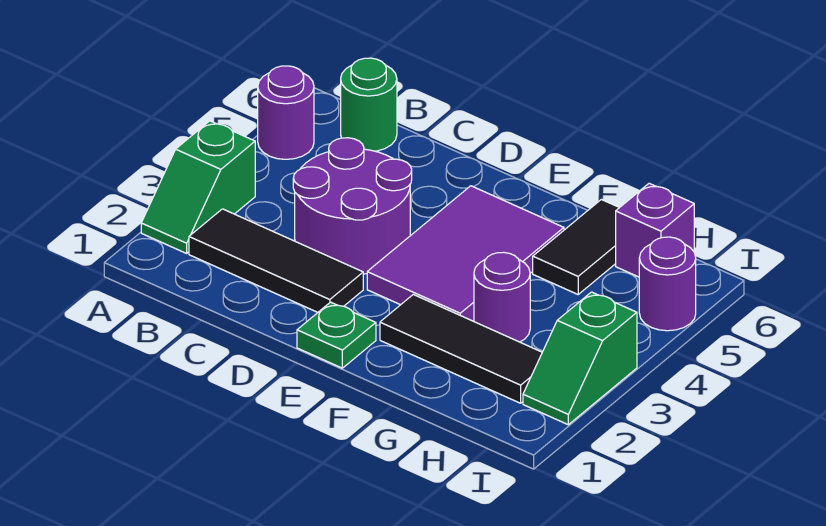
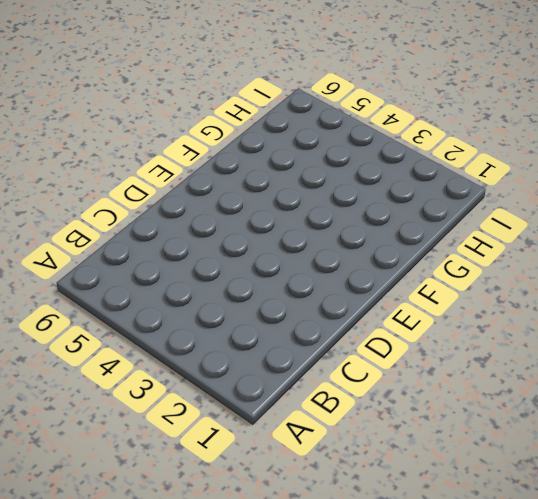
none -> green 1x2 slope [141,121,255,253]
none -> purple 1x1 round brick [258,66,314,159]
none -> black 1x3 tile [189,209,363,312]

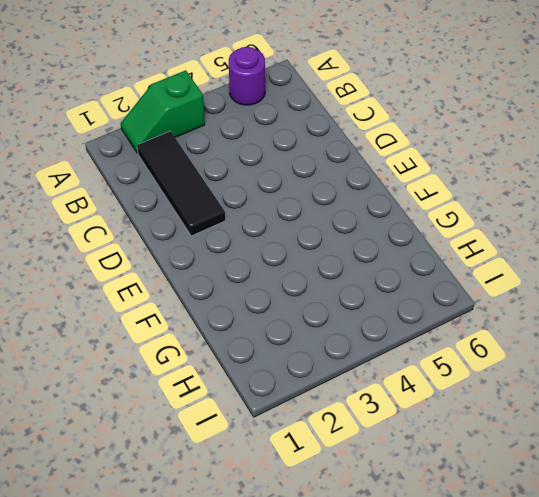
none -> green 1x1 round brick [341,58,397,151]
none -> purple 2x2 round brick [293,138,412,274]
none -> green 1x1 plate [297,302,376,368]

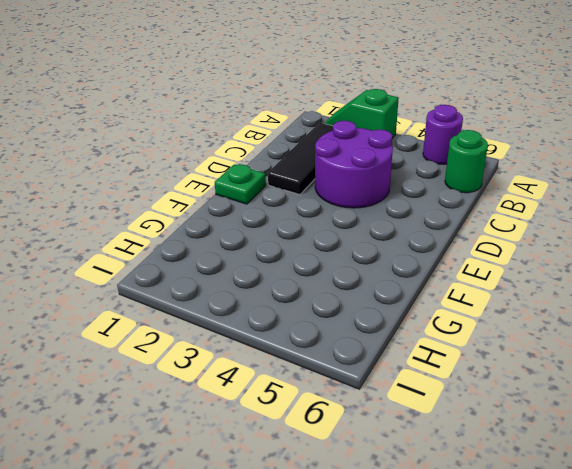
none -> purple 2x3 tile [367,186,564,321]
none -> black 1x3 tile [380,295,542,403]
none -> purple 1x1 round brick [474,252,530,342]

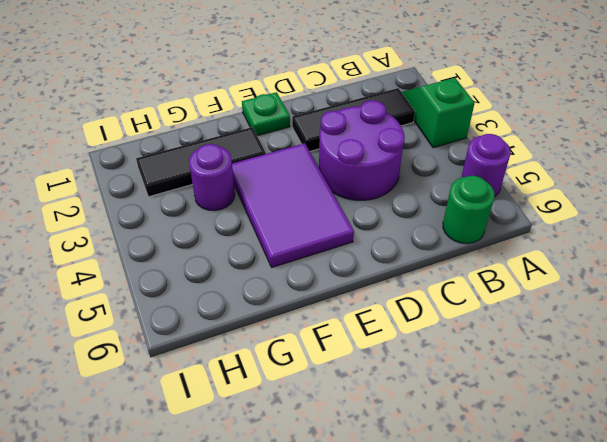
none -> black 1x2 tile [533,199,619,294]
none -> purple 1x1 brick [616,183,694,277]
none -> green 1x2 slope [523,292,637,425]

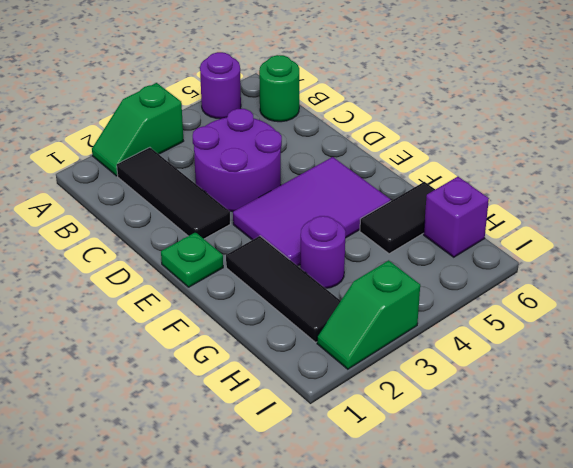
none -> purple 1x1 round brick [639,237,696,331]

